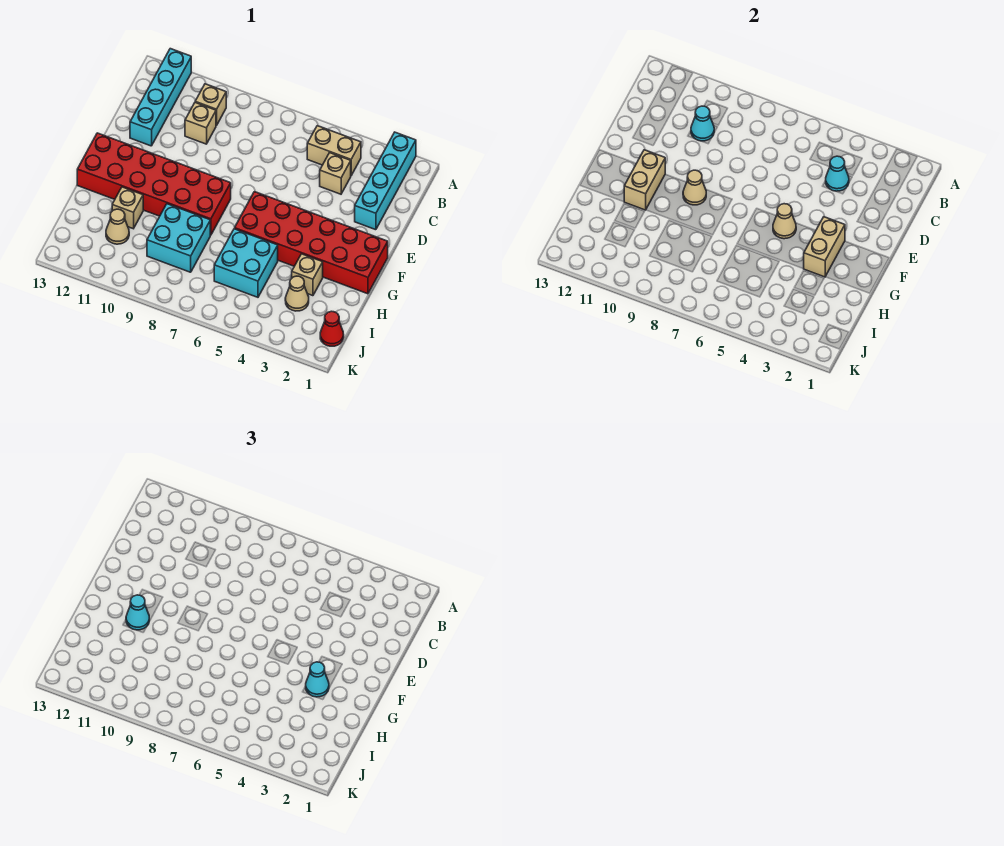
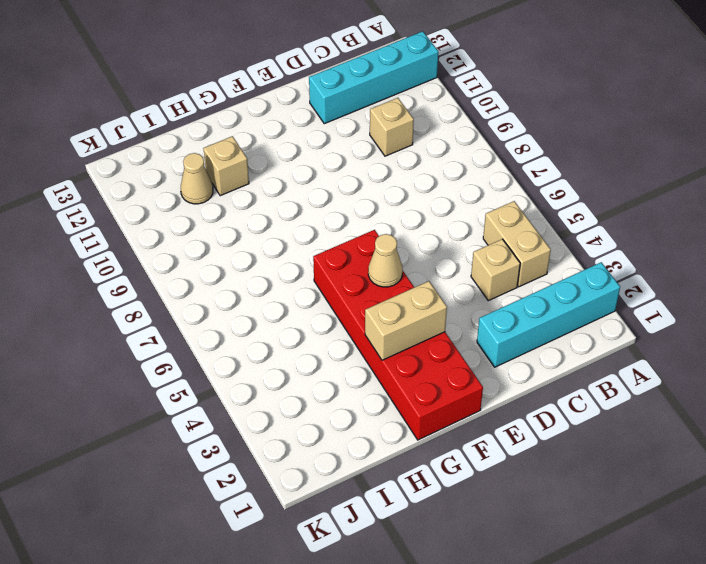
none -> tan 1x1 brick [195,84,226,126]
none -> red 2x6 brick [77,133,231,235]
none -> tan 1x1 brick [292,254,323,296]

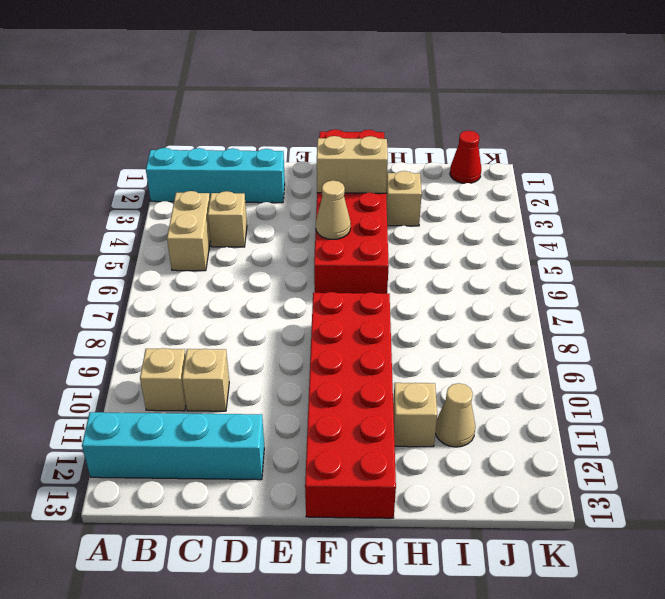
none -> cyan 2x2 brick [214,229,278,297]
none -> cyan 2x2 brick [147,204,210,272]
none -> tan 1x1 cone [285,276,309,311]

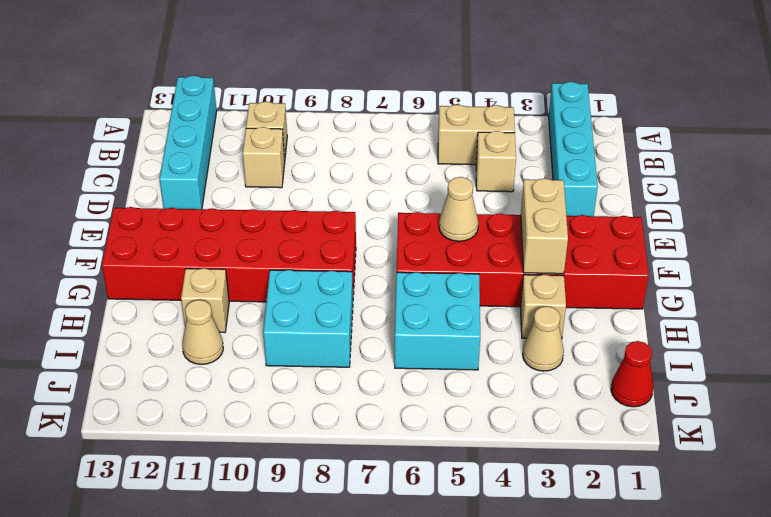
none -> cyan 1x1 cone [826,156,849,191]
none -> cyan 1x1 cone [691,106,714,141]
none -> tan 1x1 cone [683,170,706,205]

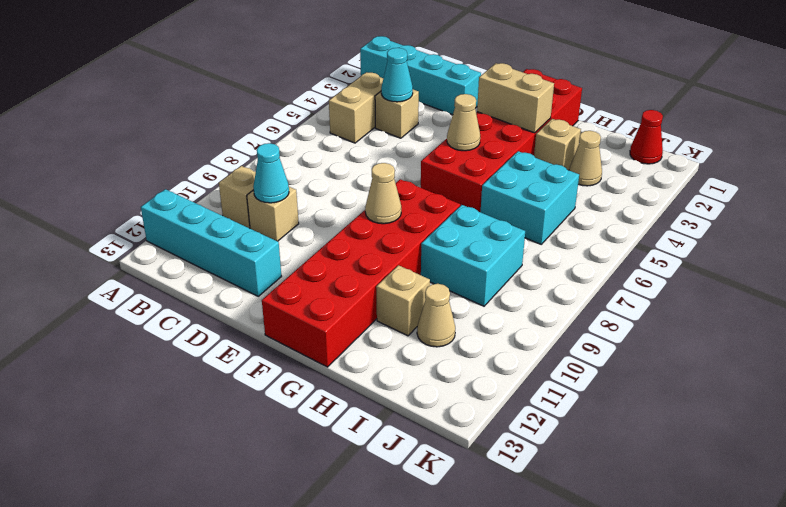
none -> tan 1x2 brick [624,150,665,210]
none -> cyan 1x1 cone [306,662,329,697]
none -> cyan 1x1 cone [126,595,149,630]

